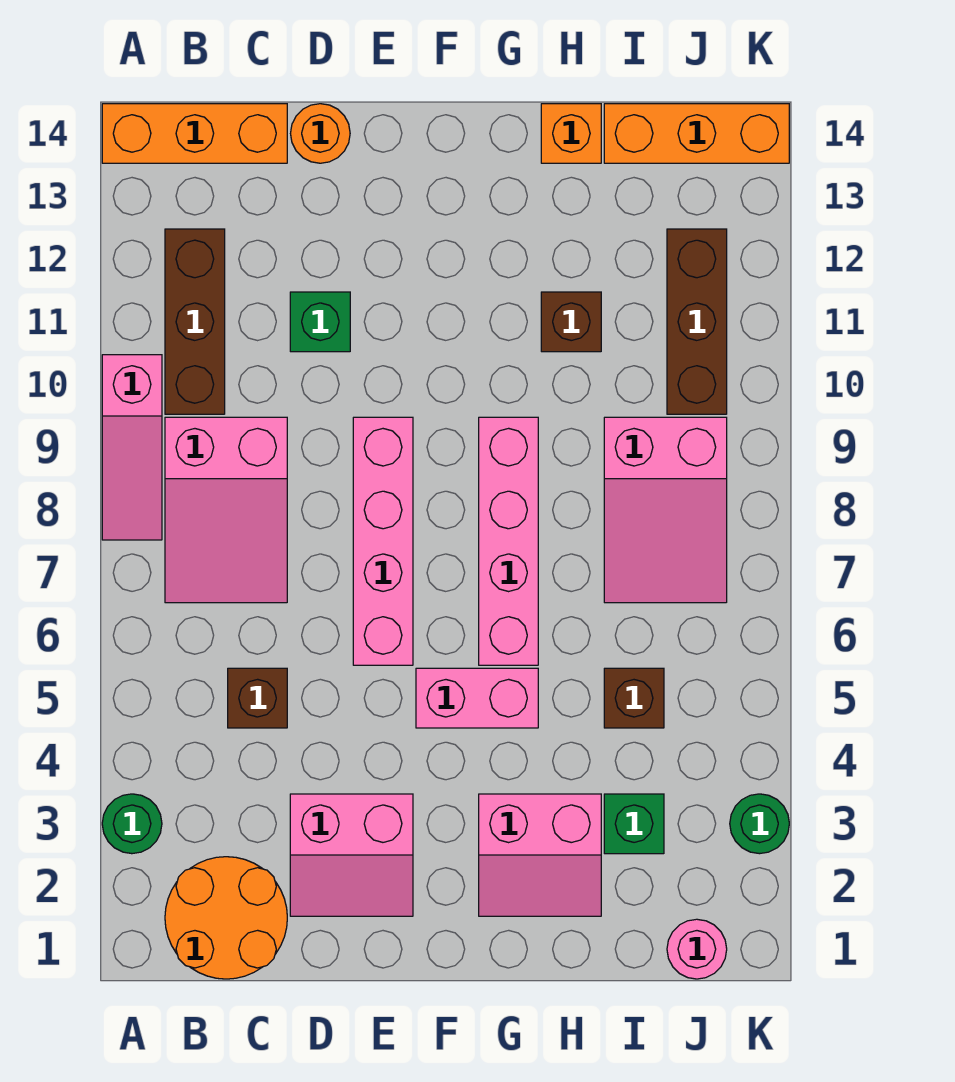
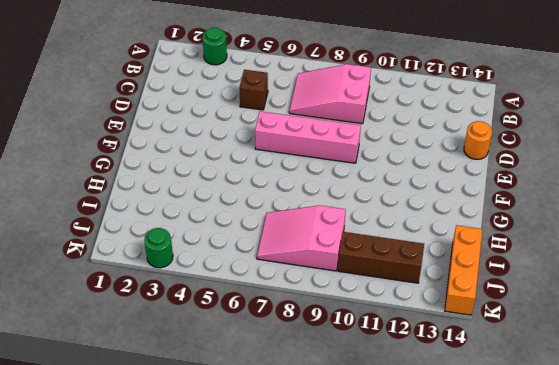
none -> pink 1x3 slope [102,355,162,540]
none -> orange 1x3 brick [102,104,287,163]
none -> orange 2x2 round brick [165,857,287,979]

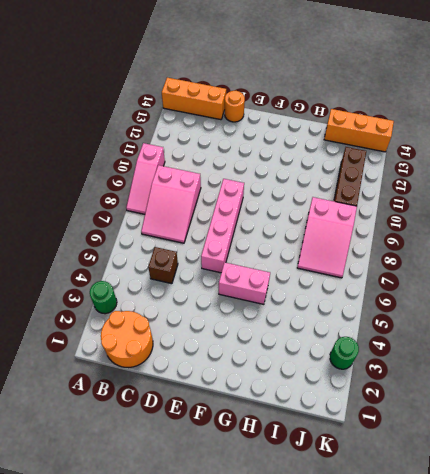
none -> brown 1x3 brick [165,229,225,414]
none -> pink 2x2 slope [290,794,413,916]
none -> green 1x1 brick [290,292,350,352]

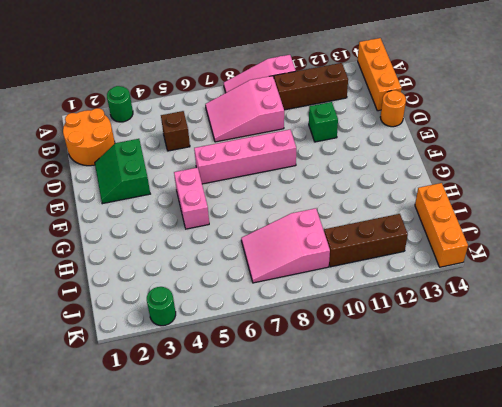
green 2x2 slope [95,139,150,204] -> pink 2x2 slope [290,794,413,916]
none -> pink 2x2 slope [479,794,601,916]
none -> pink 1x4 brick [479,417,538,665]
none -> brown 1x1 brick [541,292,601,352]

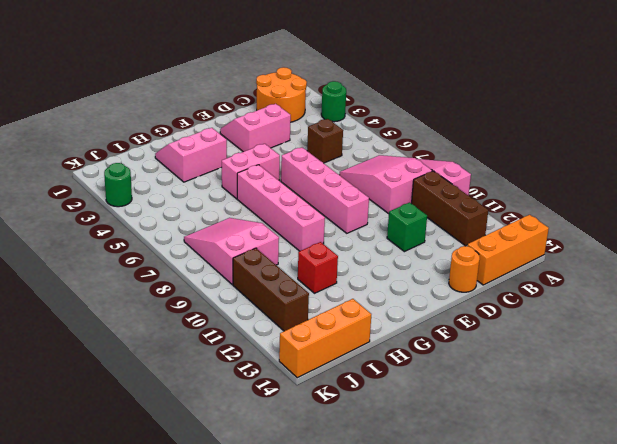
red 1x1 brick [298,242,338,293] -> brown 1x1 brick [541,292,601,352]
none -> orange 1x1 brick [541,104,601,163]
none -> green 1x1 brick [604,794,664,854]
none -> brown 1x1 brick [604,668,664,728]

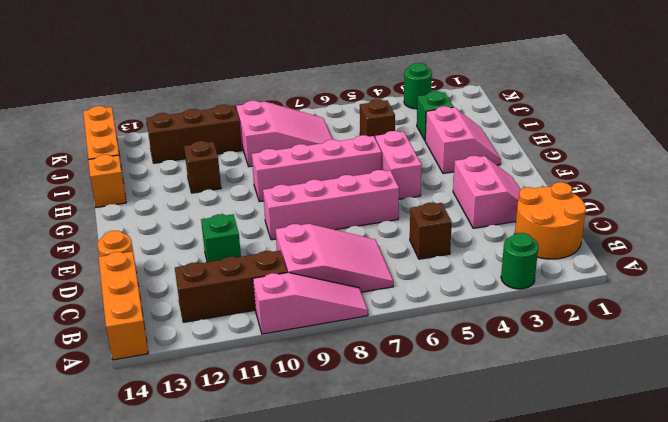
none -> pink 1x1 round brick [667,919,727,979]

